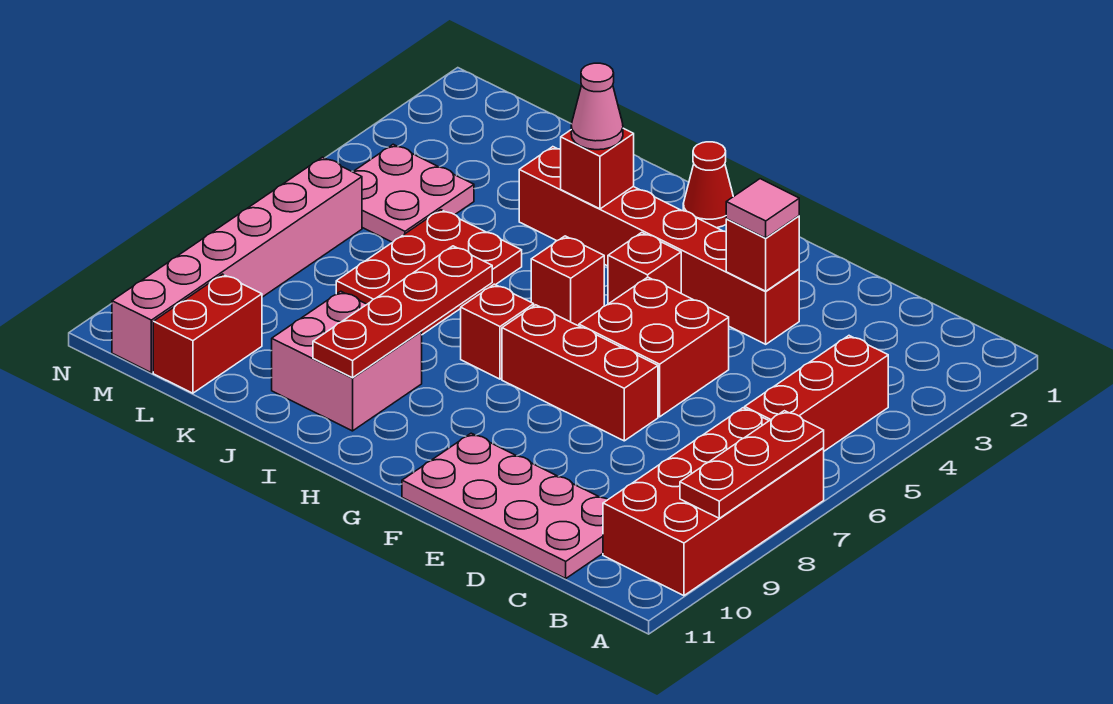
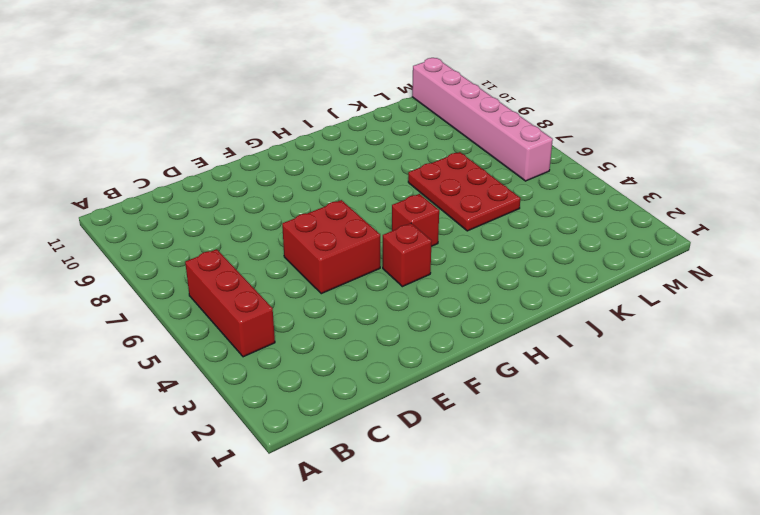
none -> red 2x4 brick [603,408,824,596]
none -> pink 2x4 plate [402,433,608,578]
none -> red 1x6 brick [519,147,799,344]

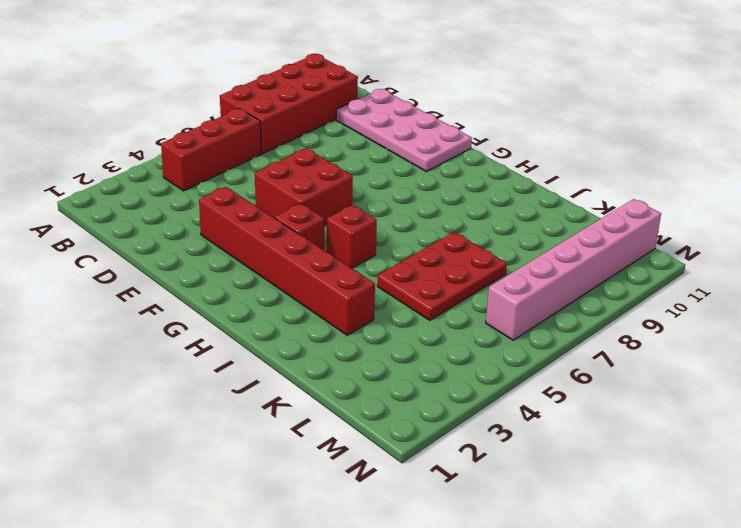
none -> red 1x3 brick [502,305,658,441]
none -> red 1x1 cone [683,142,733,228]
none -> red 1x1 brick [461,284,534,379]

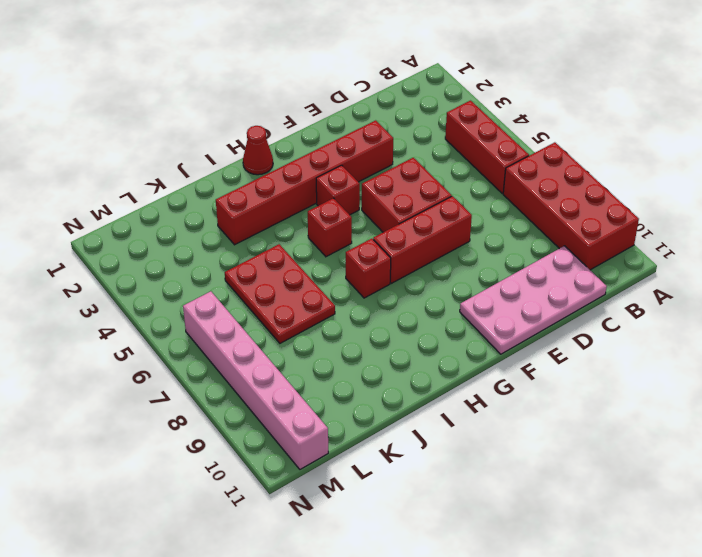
none -> pink 2x2 brick [272,291,422,431]
none -> pink 2x2 plate [353,144,474,242]
none -> red 1x2 brick [153,274,262,393]

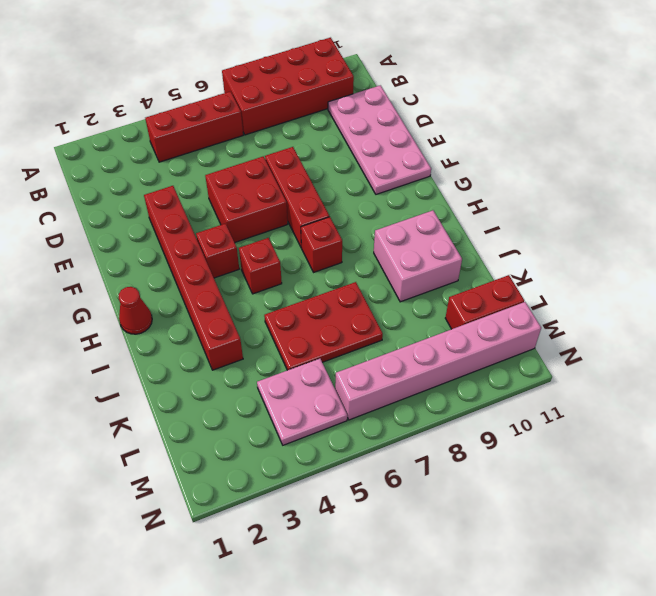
none -> red 1x3 plate [680,411,824,518]
none -> red 1x1 brick [726,216,799,291]
none -> red 1x1 brick [561,128,634,209]

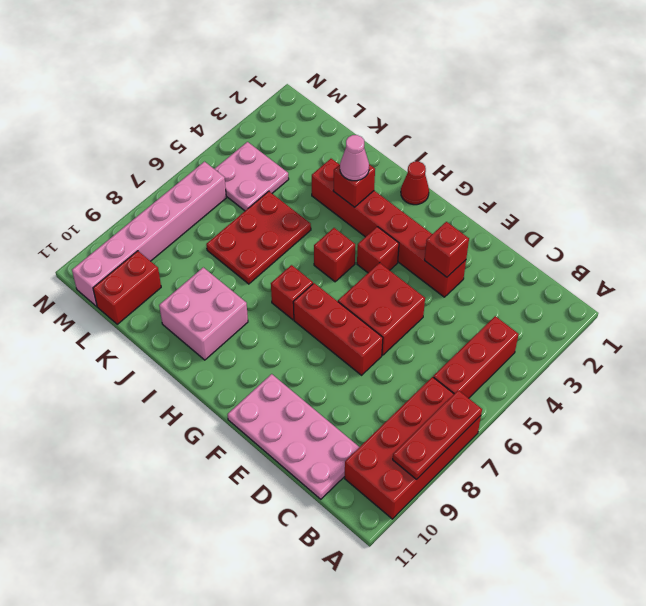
none -> red 1x4 plate [313,246,492,378]
none -> pink 1x1 tile [726,179,799,238]

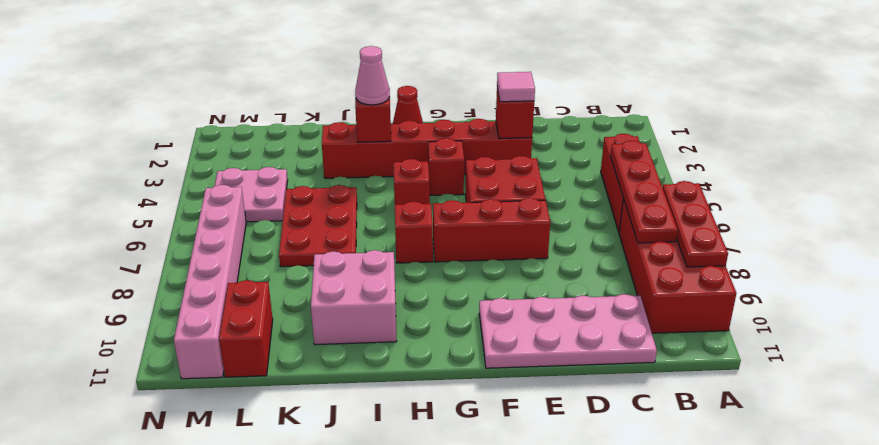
red 1x4 plate [610,141,678,243] -> red 1x4 plate moved to [313,246,492,378]

